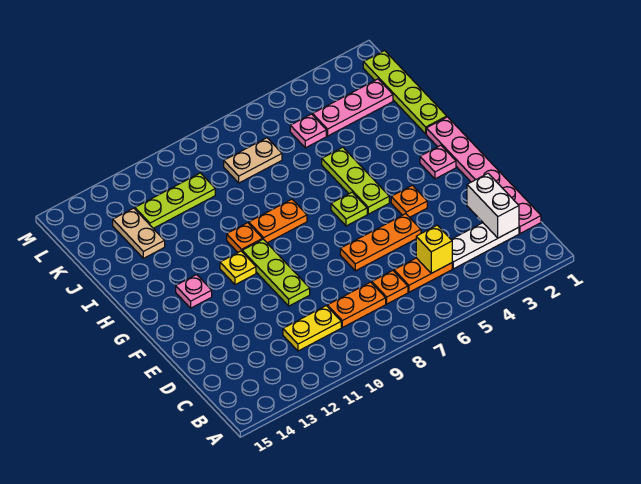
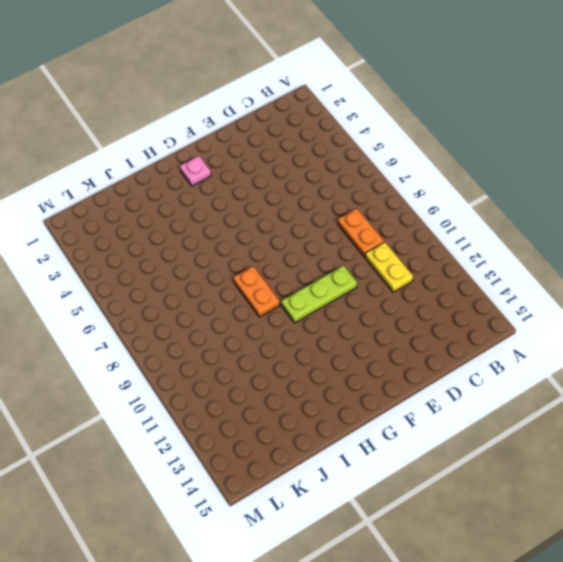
none -> pink 1x6 plate [426,117,541,233]
none -> white 1x3 plate [451,223,519,269]
none -> orange 1x2 plate [394,258,452,292]

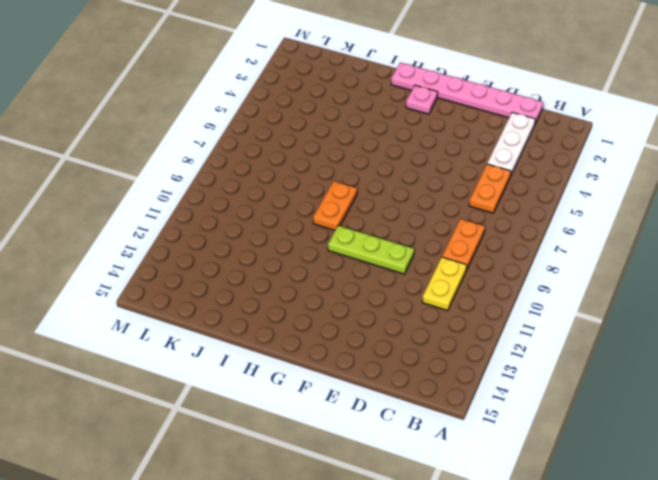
none -> orange 1x1 plate [372,270,408,304]
none -> orange 1x3 plate [340,214,421,271]
none -> orange 1x1 plate [391,185,427,217]

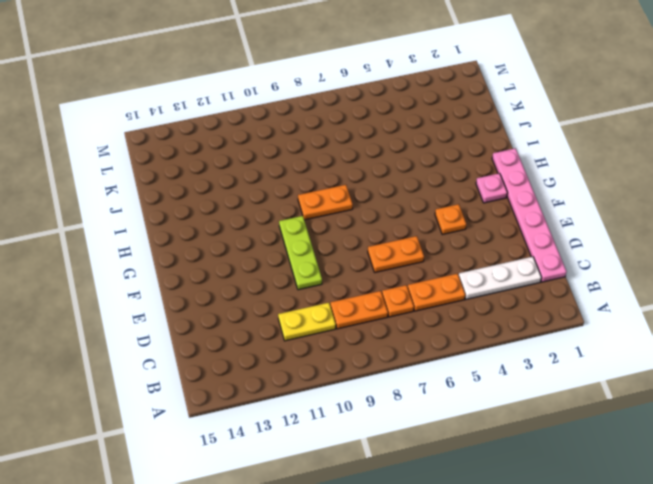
orange 1x2 plate [368,236,424,272] -> orange 1x3 plate [340,214,421,271]
none -> lime 1x3 plate [322,147,389,214]
none -> lime 1x1 plate [331,192,367,226]
none -> yellow 1x1 plate [220,251,256,285]

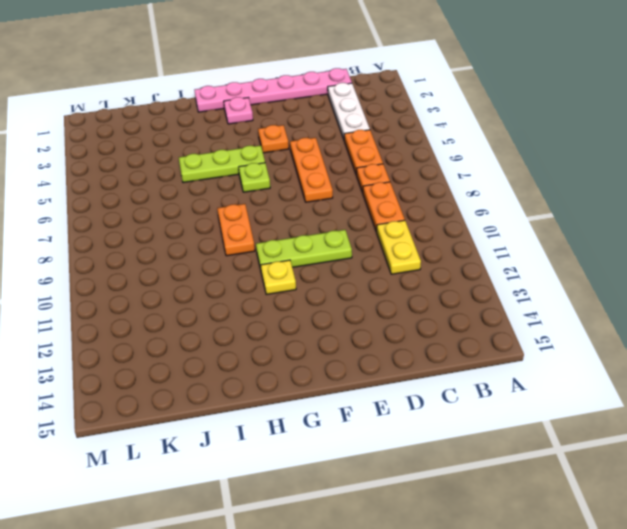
none -> pink 1x1 plate [176,275,212,308]
none -> orange 1x1 plate [227,223,263,252]
none -> lime 1x4 plate [363,51,447,134]

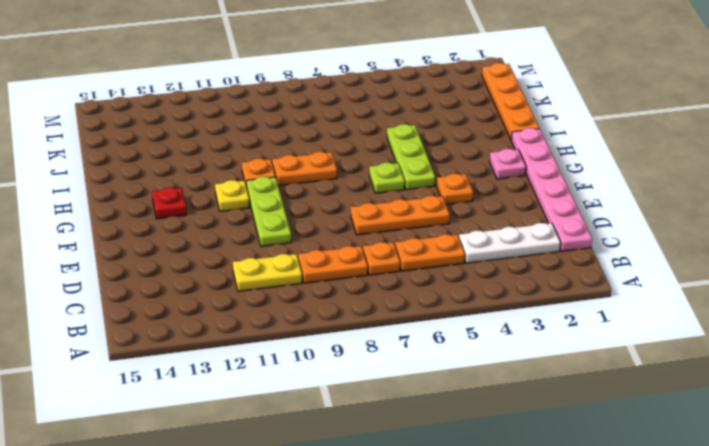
red 1x1 plate [152,187,186,219] -> pink 1x1 plate [176,275,212,308]
orange 1x4 plate [482,63,539,140] -> lime 1x4 plate [363,51,447,134]
none -> tan 1x2 plate [113,208,165,258]
none -> pink 1x3 plate [313,79,393,136]
none -> pink 1x1 plate [290,114,326,148]

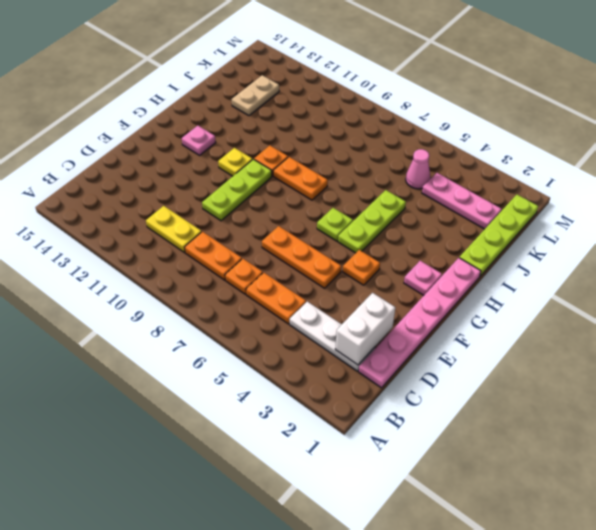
pink 1x1 cone [406,149,430,189] -> pink 1x1 plate [290,114,326,148]
none -> tan 1x2 plate [224,138,282,183]
none -> lime 1x3 plate [135,173,215,228]
none -> yellow 1x1 brick [416,225,452,273]

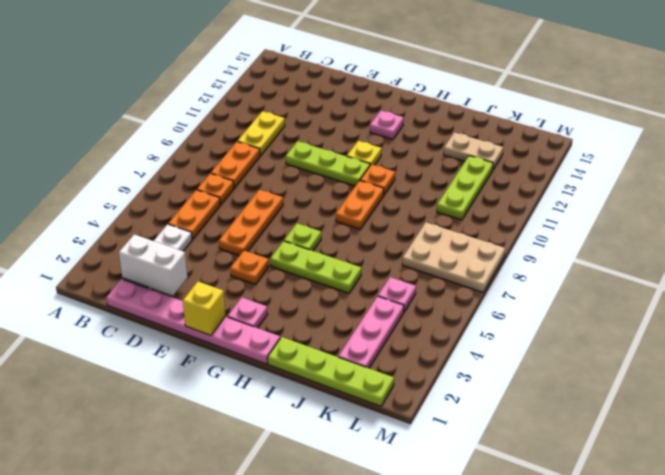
yellow 1x1 brick [183,282,225,335] -> yellow 1x1 brick moved to [416,225,452,273]
tan 2x3 plate [402,222,505,292] -> tan 1x2 plate [224,138,282,183]

